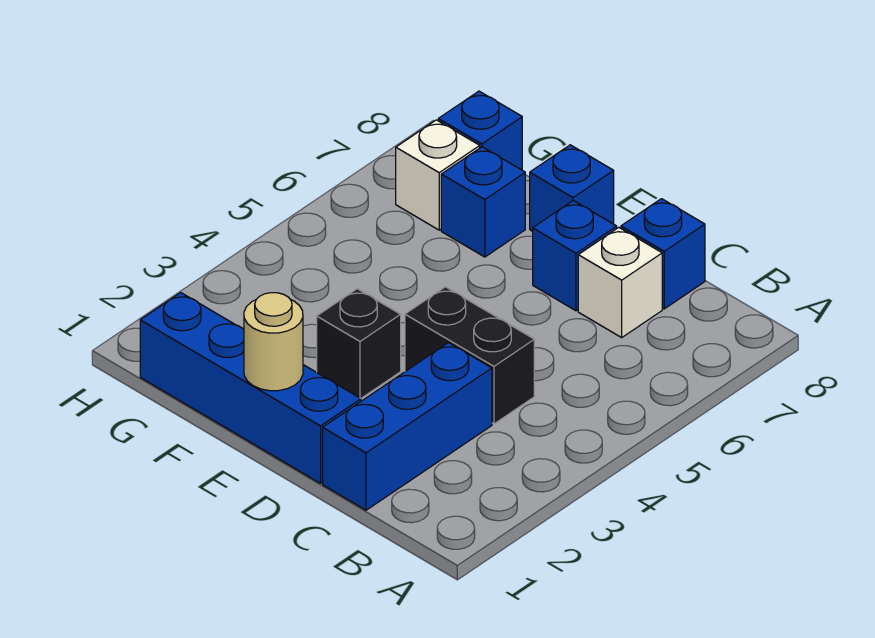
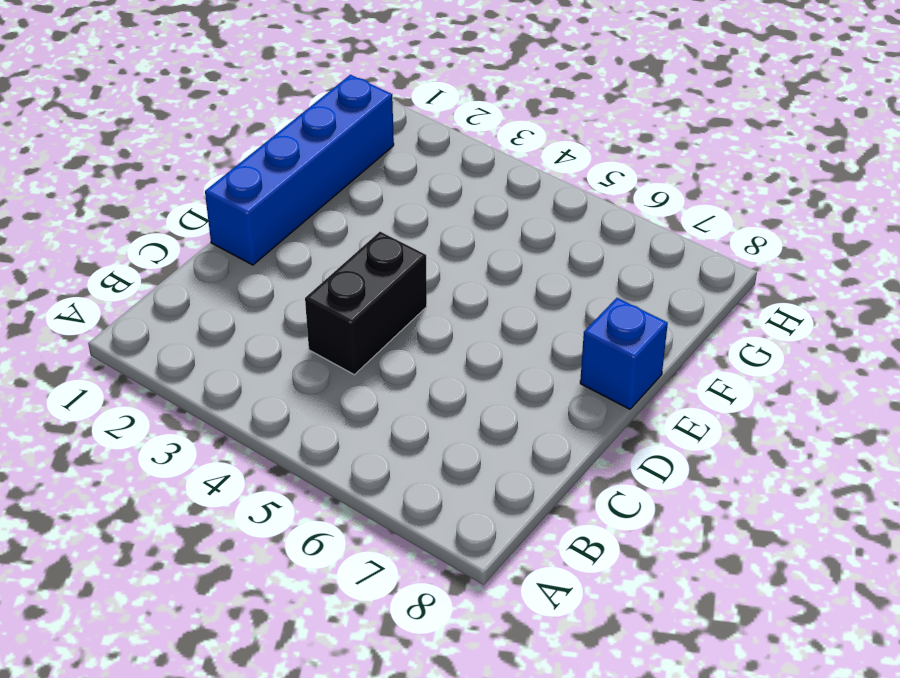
none -> blue 1x3 brick [323,343,492,510]
none -> white 1x1 brick [578,228,662,337]
none -> blue 1x1 brick [621,199,705,309]

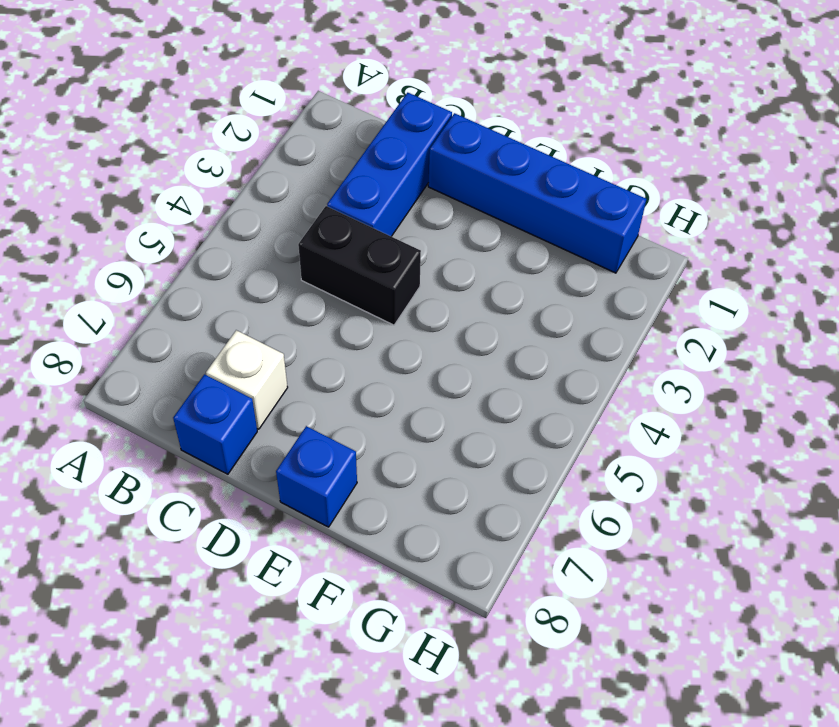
none -> blue 1x1 brick [533,201,617,311]
none -> black 1x1 brick [317,289,401,398]
none -> blue 1x1 brick [441,147,525,257]

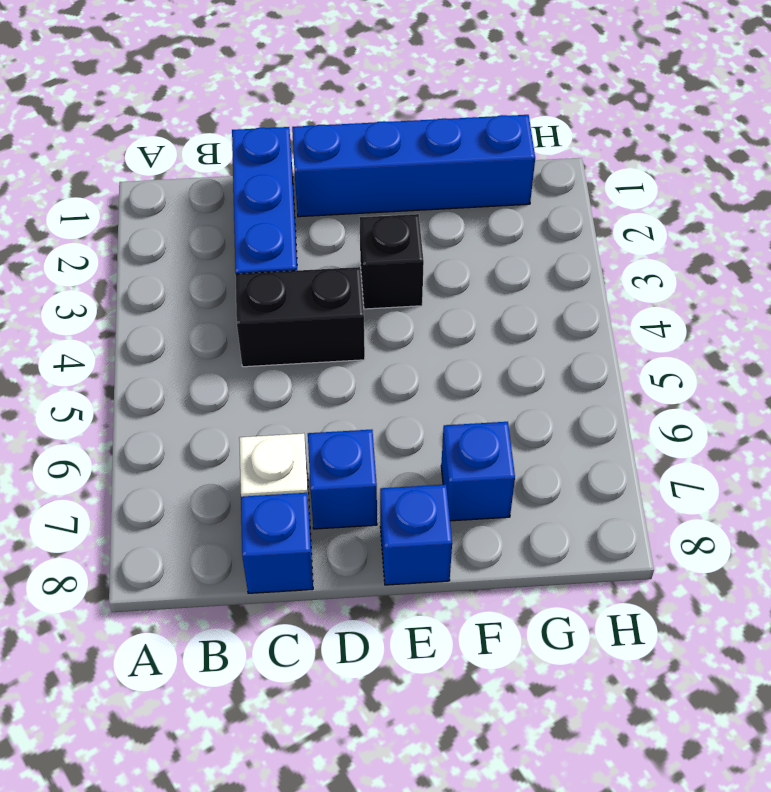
none -> white 1x1 brick [396,120,480,230]
none -> blue 1x1 brick [438,91,522,170]
none -> tan 1x1 round brick [244,293,303,391]

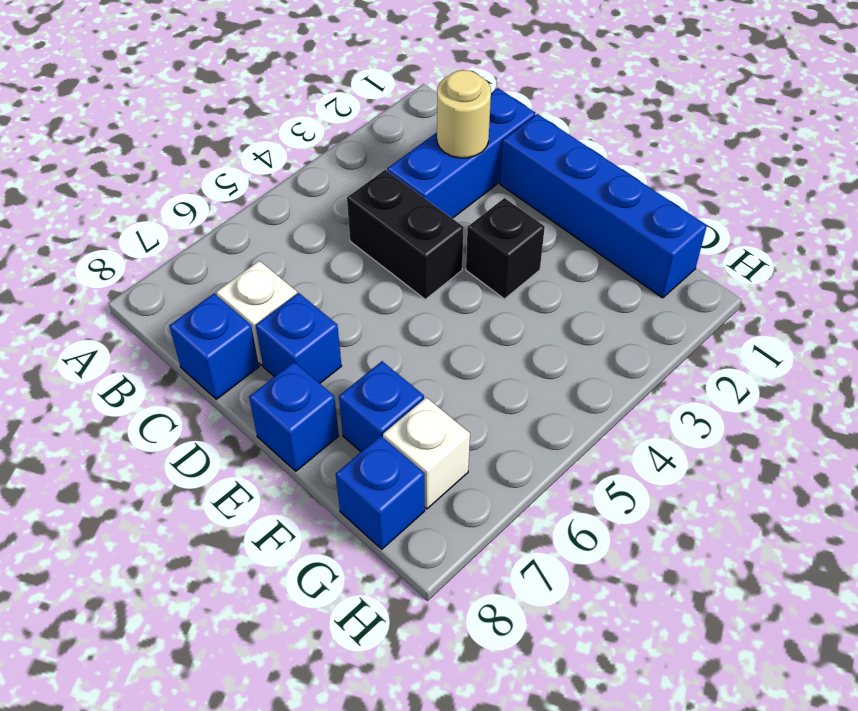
tan 1x1 round brick [437,70,491,158] -> tan 1x1 round brick moved to [244,293,303,391]

